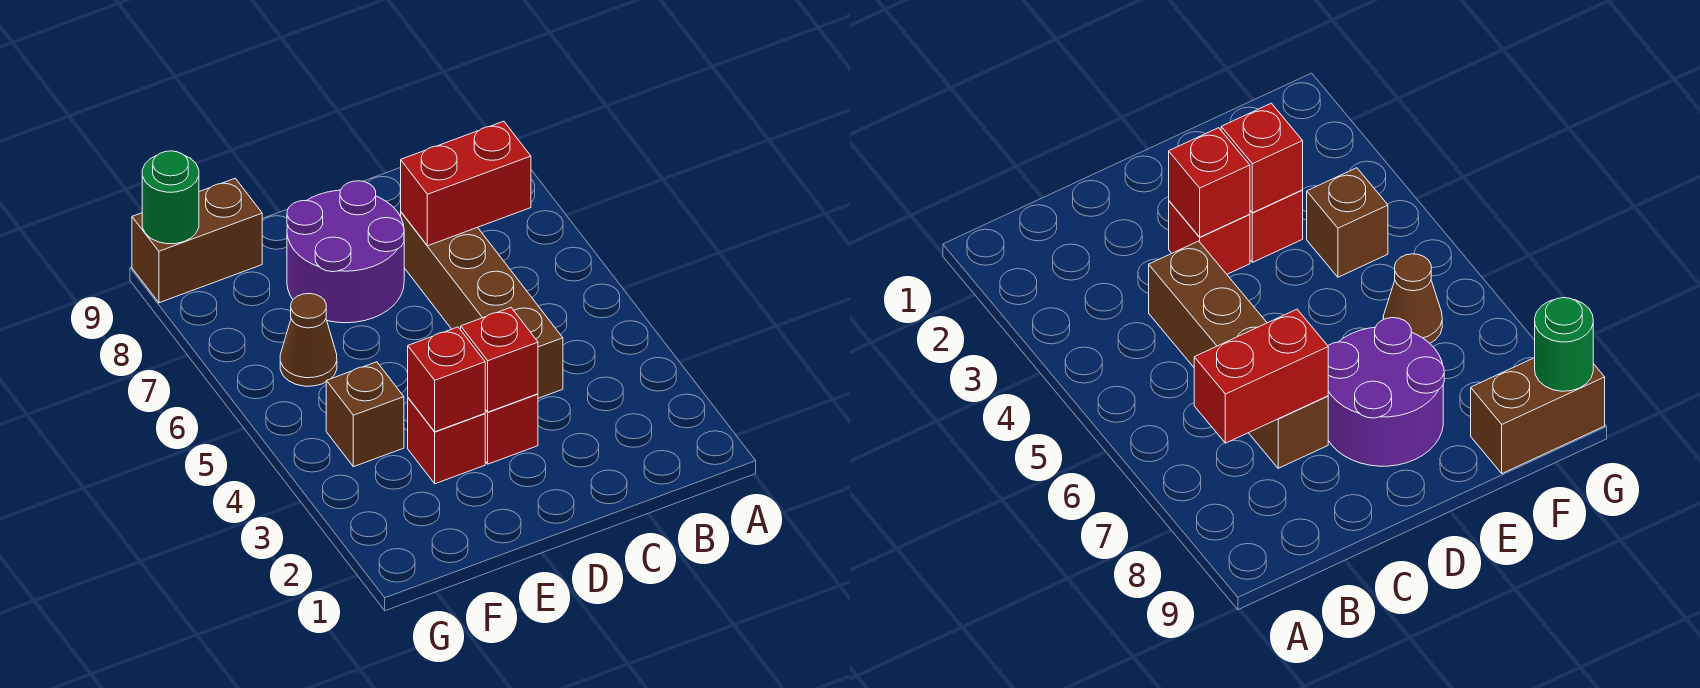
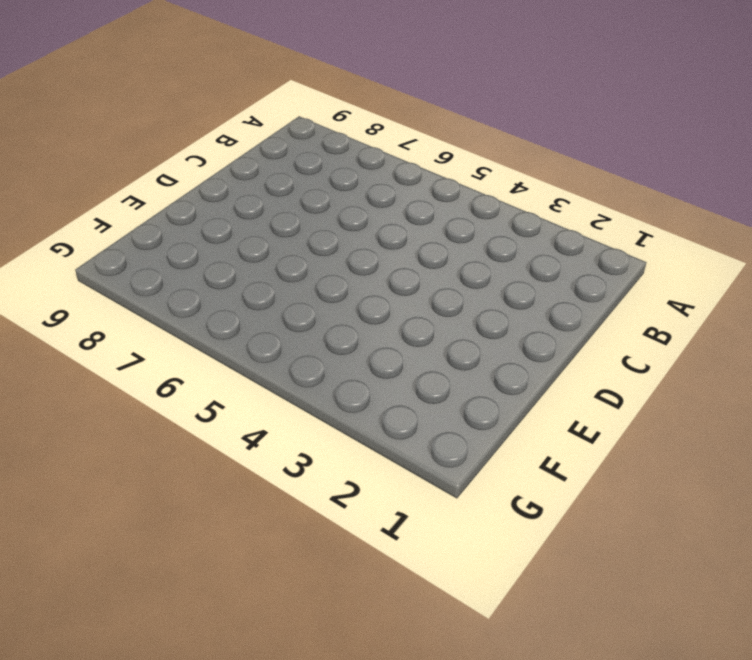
none -> brown 1x4 brick [401,212,563,398]
none -> red 1x1 brick [485,394,538,464]

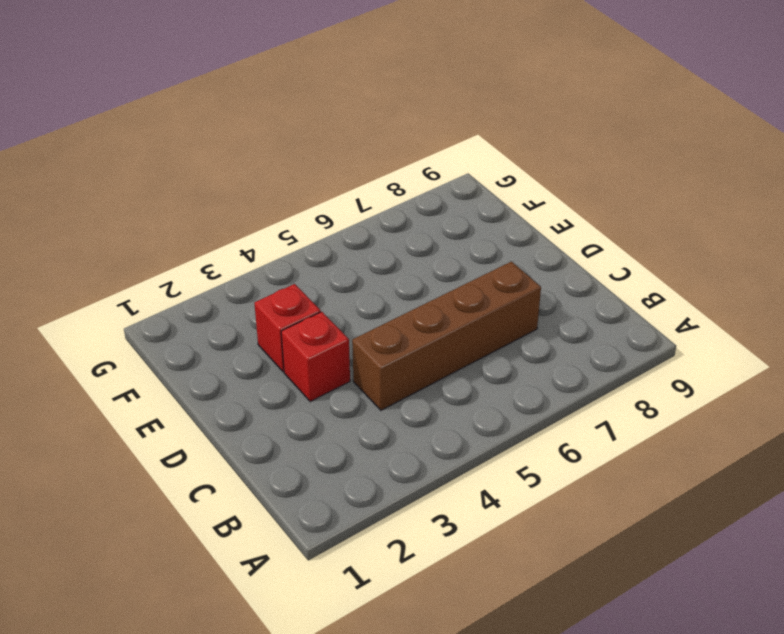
none -> purple 2x2 round brick [287,181,404,323]
none -> brown 1x1 brick [326,362,404,467]

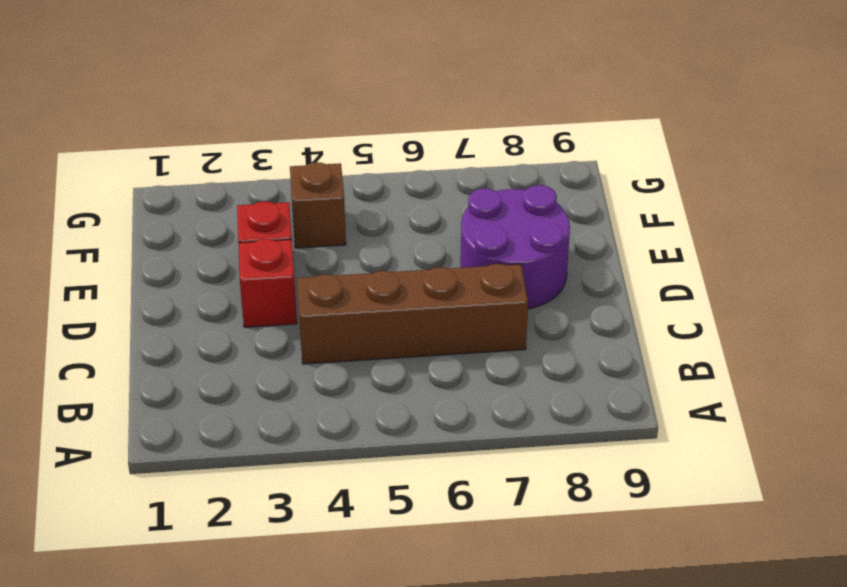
none -> brown 1x1 cone [280,294,337,386]
none -> brown 1x2 brick [132,178,262,303]

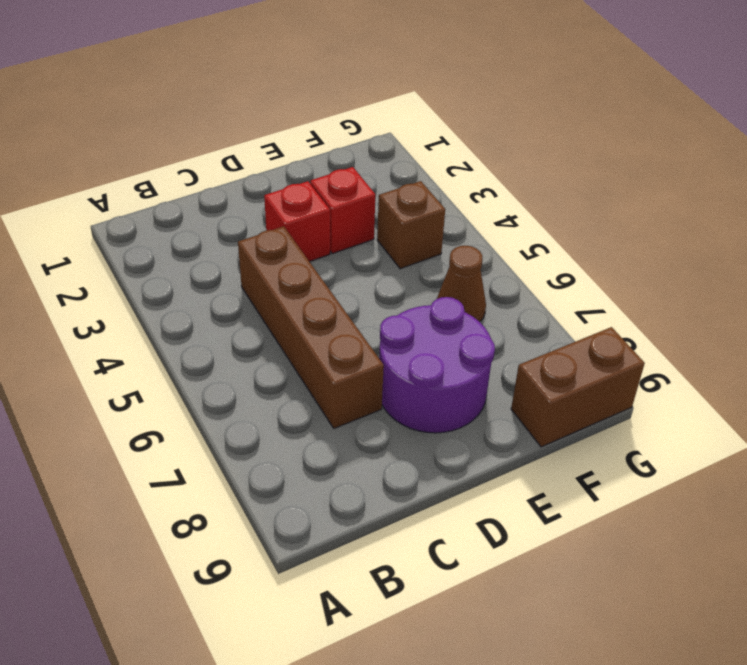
none -> red 1x2 brick [401,121,531,246]
none -> red 1x1 brick [461,308,538,412]

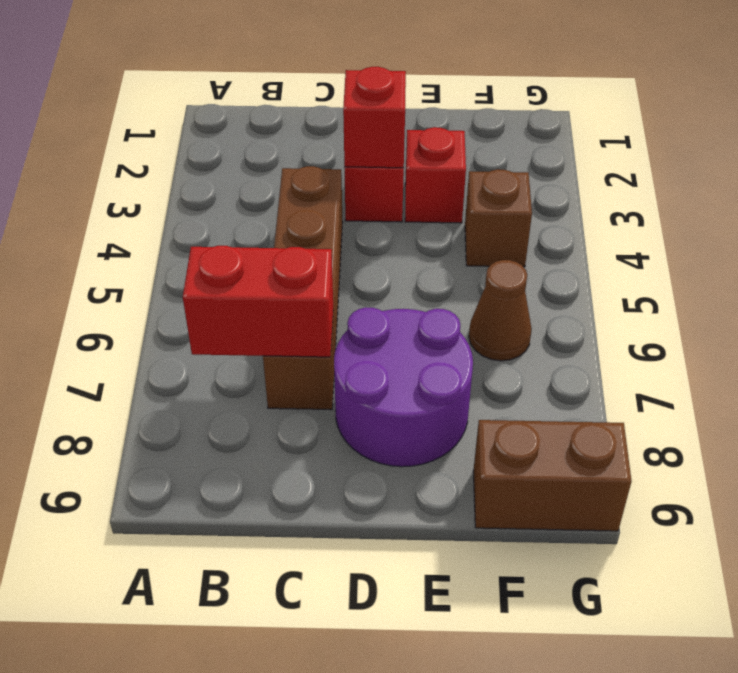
none -> red 1x1 brick [408,327,485,432]
none -> green 1x1 round brick [142,151,199,244]

